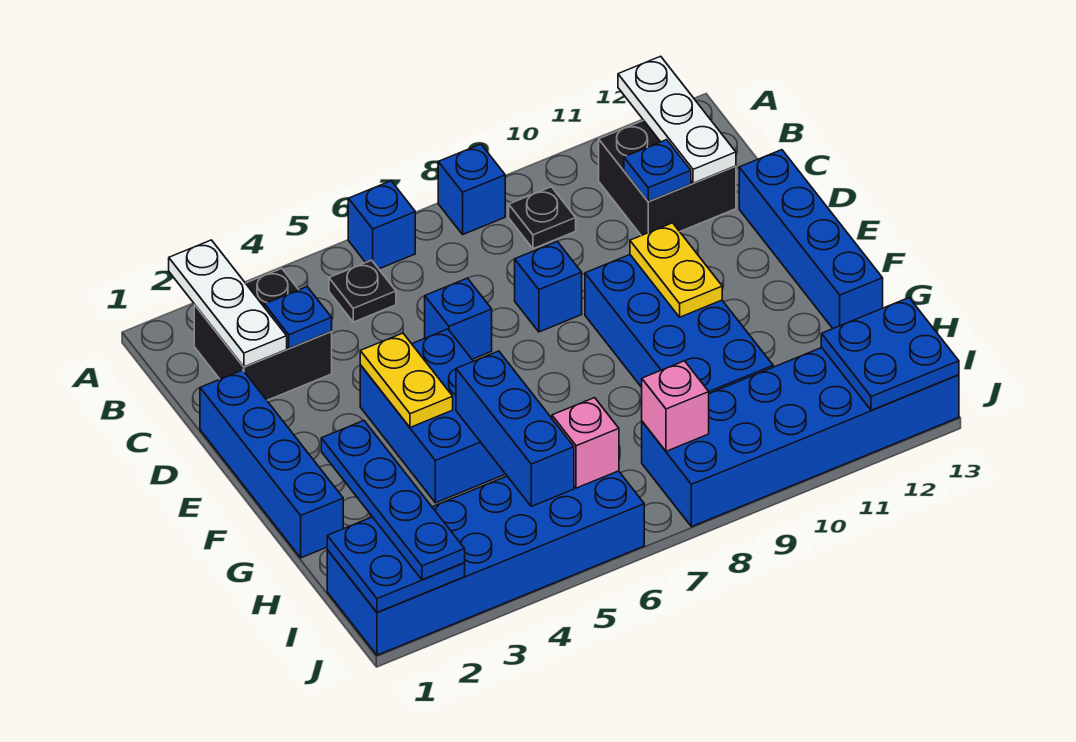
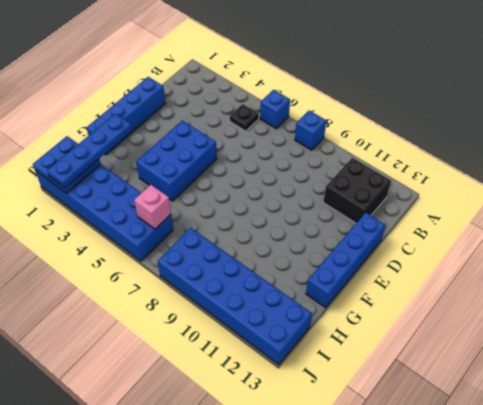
none -> black 2x2 brick [194,268,332,400]
none -> black 1x1 plate [509,187,576,249]
none -> blue 1x1 brick [425,278,492,359]

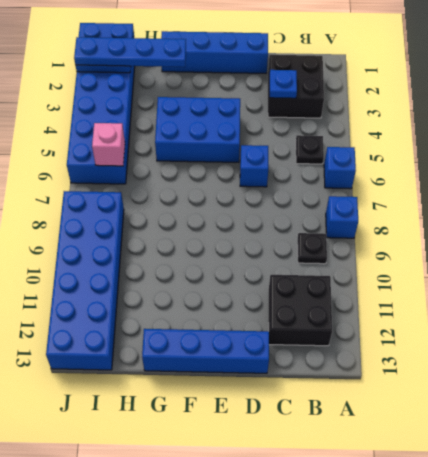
none -> blue 1x1 brick [515,241,582,332]
none -> blue 2x4 brick [585,255,773,393]
none -> white 1x3 plate [169,240,287,367]

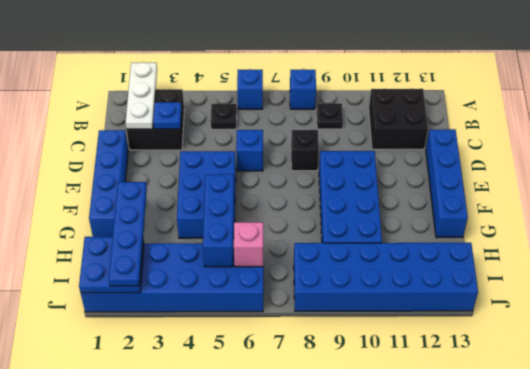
black 1x1 brick [291,130,319,171] -> blue 1x1 brick [515,241,582,332]
none -> white 1x3 plate [618,56,736,183]
none -> blue 1x1 plate [624,140,691,201]
none -> yellow 1x2 plate [360,333,453,427]

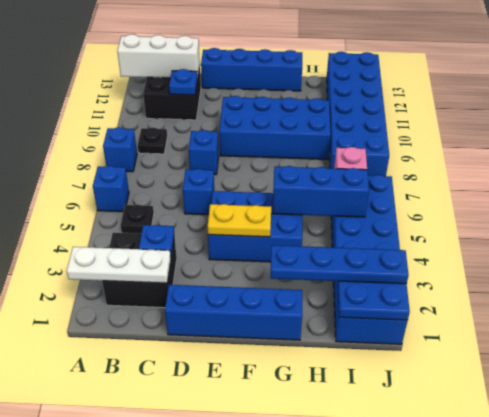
white 1x3 brick [117,34,200,78] -> white 1x3 plate [618,56,736,183]
none -> yellow 1x2 plate [630,223,722,317]
none -> pink 1x1 brick [642,361,709,451]
none -> blue 2x2 plate [821,298,959,411]

